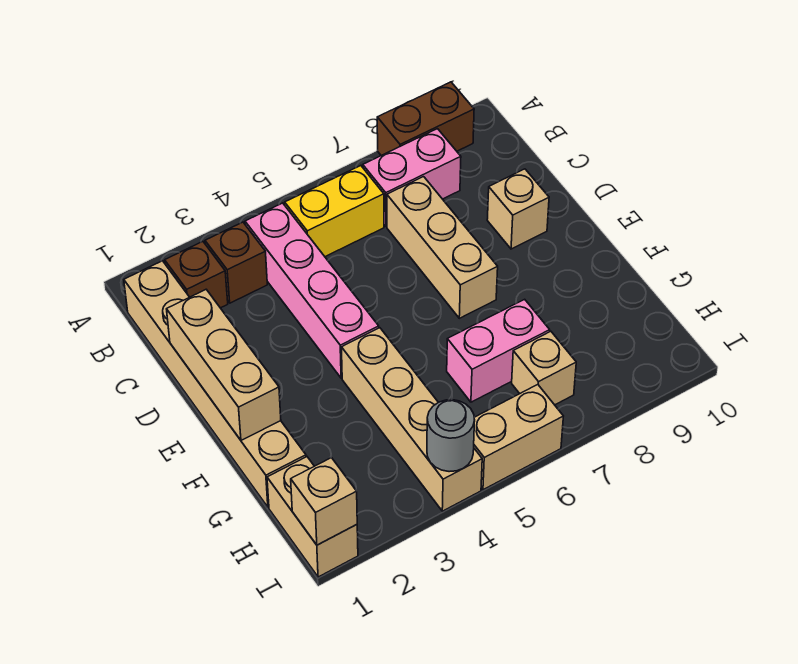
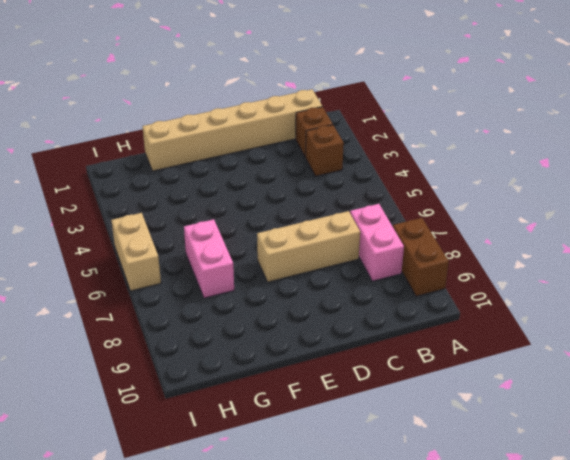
none -> pink 1x4 brick [245,203,379,378]
none -> yellow 1x2 brick [285,166,384,257]
none -> tan 1x1 brick [487,169,549,249]

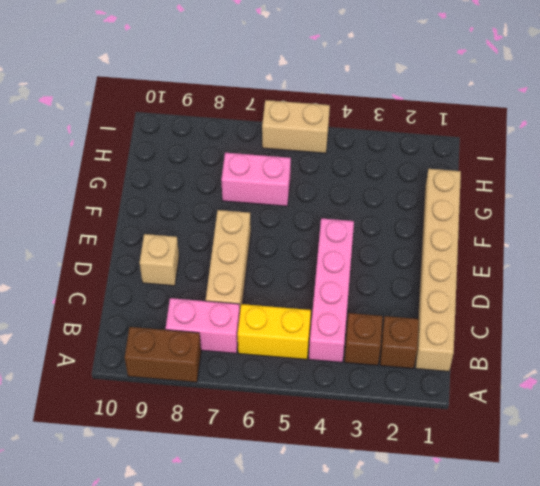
none -> tan 1x4 brick [342,328,482,511]
none -> tan 1x2 brick [267,457,358,577]
none -> tan 1x1 brick [512,331,576,405]

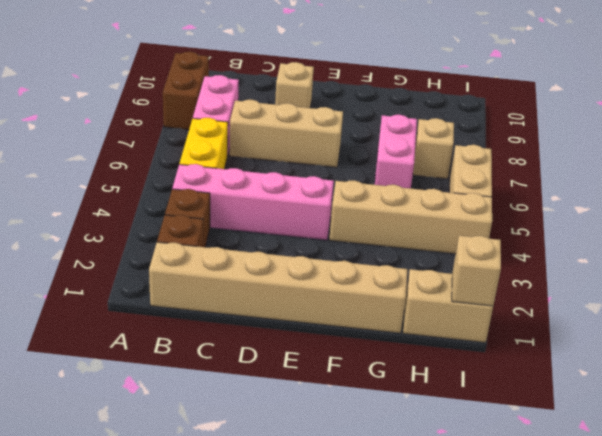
none -> tan 1x3 brick [167,290,281,440]
none -> grey 1x1 round brick [427,400,475,472]

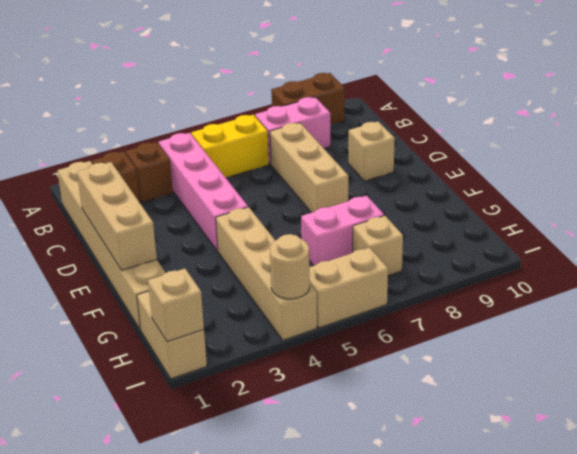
tan 1x1 round brick [270,234,310,299] -> grey 1x1 round brick [427,400,475,472]

